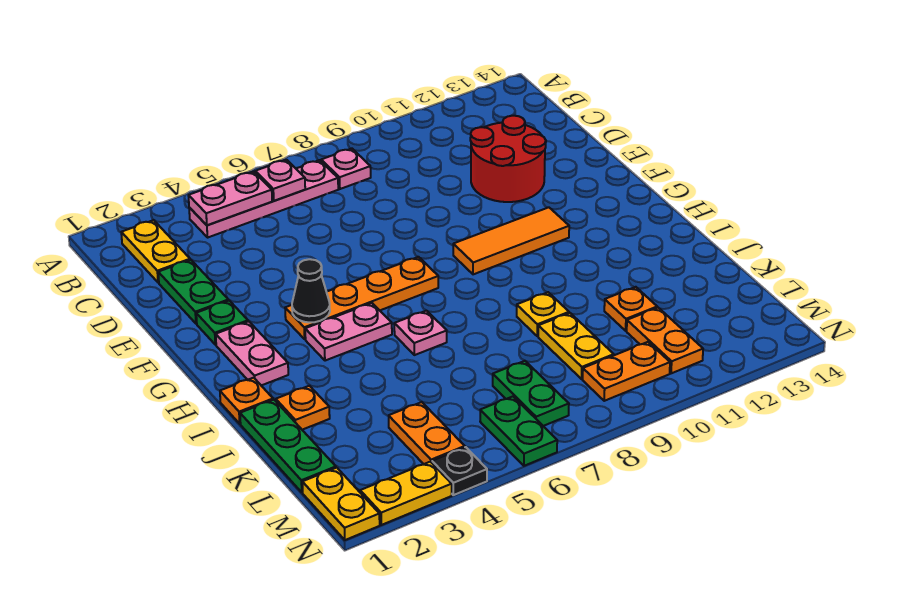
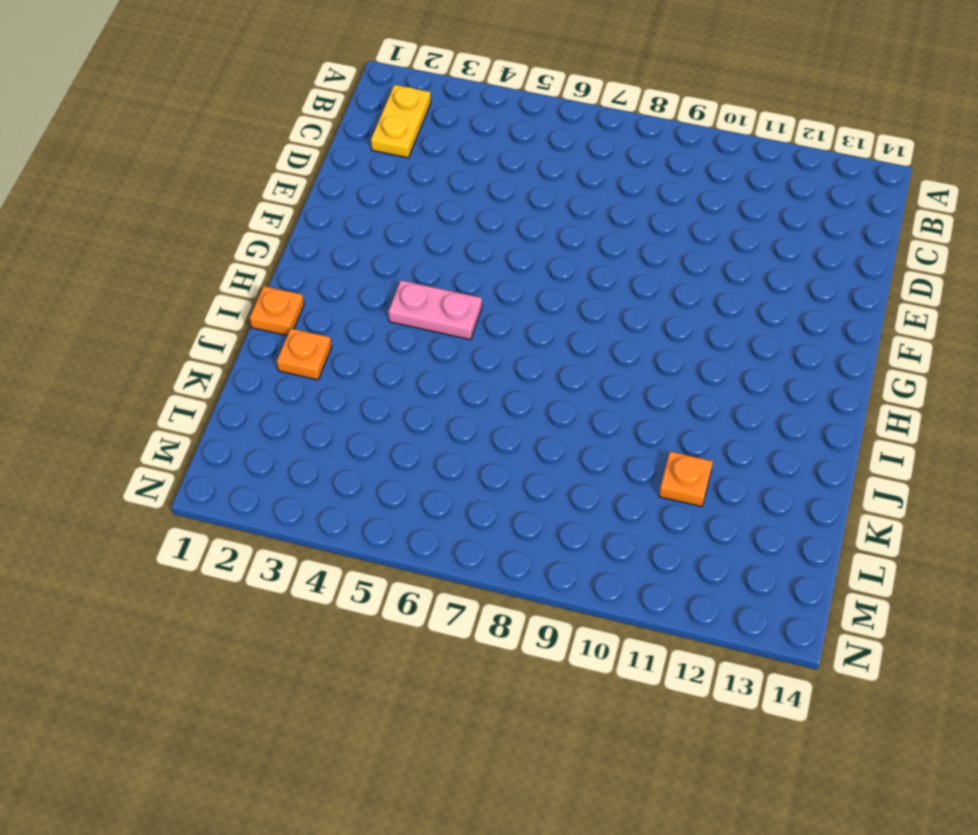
none -> pink 1x4 plate [189,160,338,237]
none -> pink 1x1 plate [321,149,371,189]
none -> green 1x2 plate [158,260,228,324]

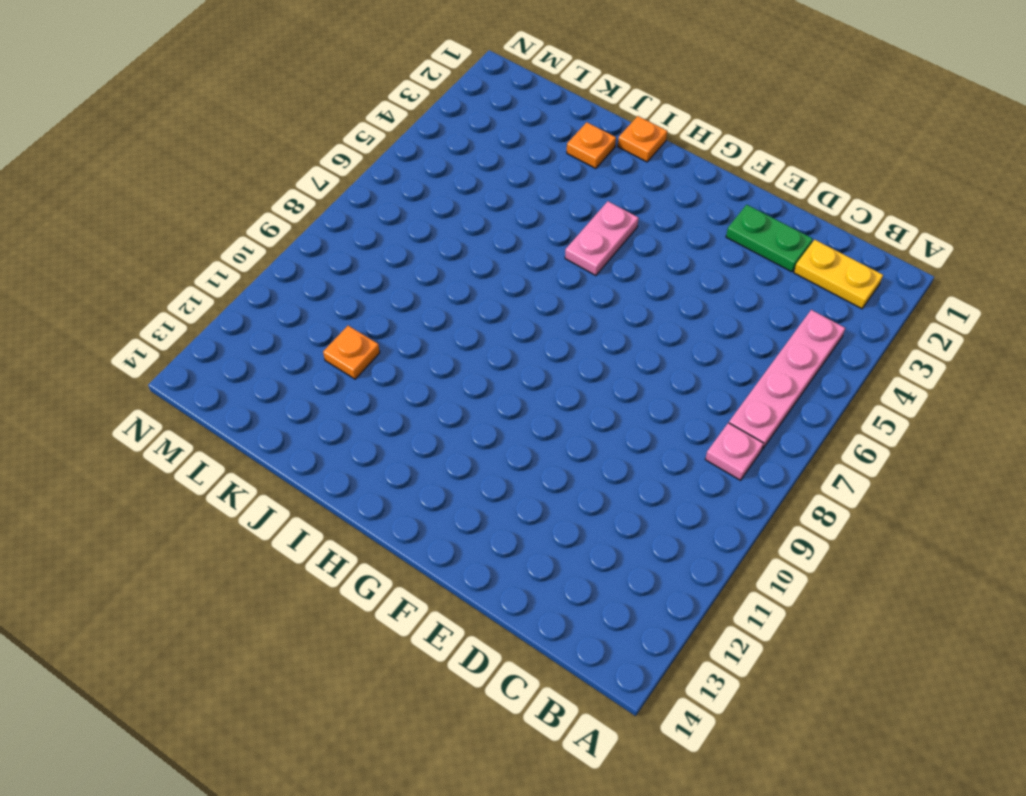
none -> red 2x2 round brick [470,116,546,202]
none -> green 1x1 plate [196,301,248,345]
none -> pink 1x2 plate [216,321,288,385]

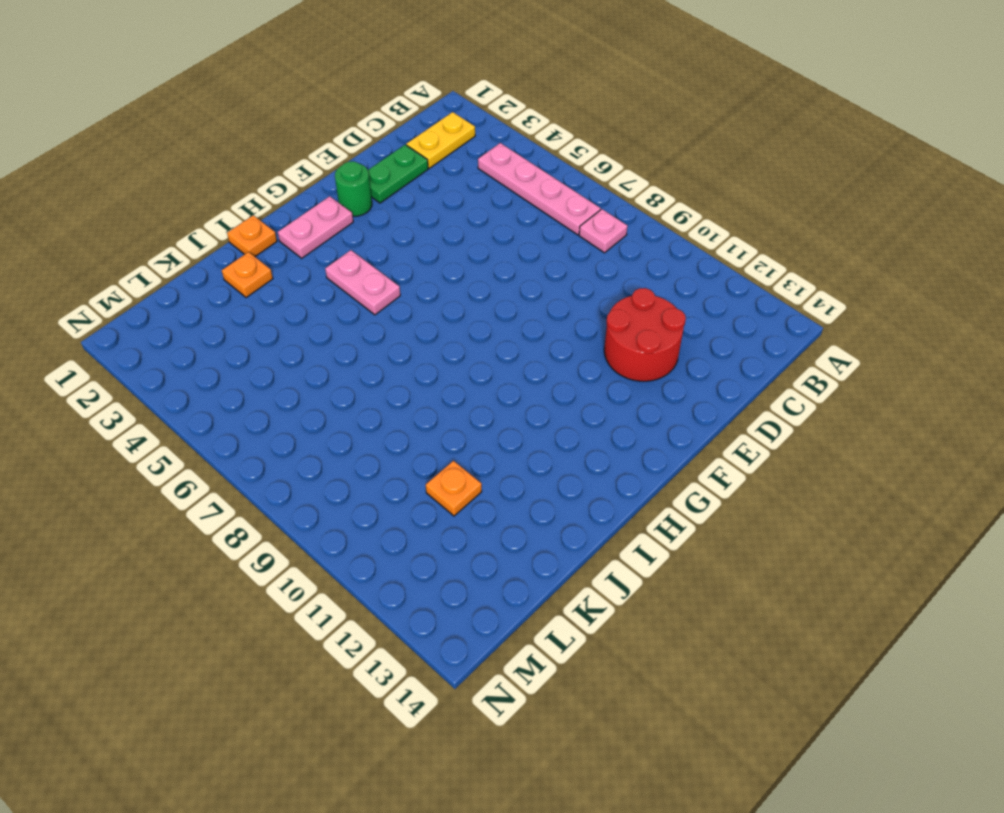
green 1x1 round brick [335,161,372,216] -> green 1x1 plate [196,301,248,345]
none -> orange 1x4 plate [285,257,438,339]
none -> orange 1x3 tile [453,207,569,274]
none -> pink 1x1 plate [394,311,447,355]

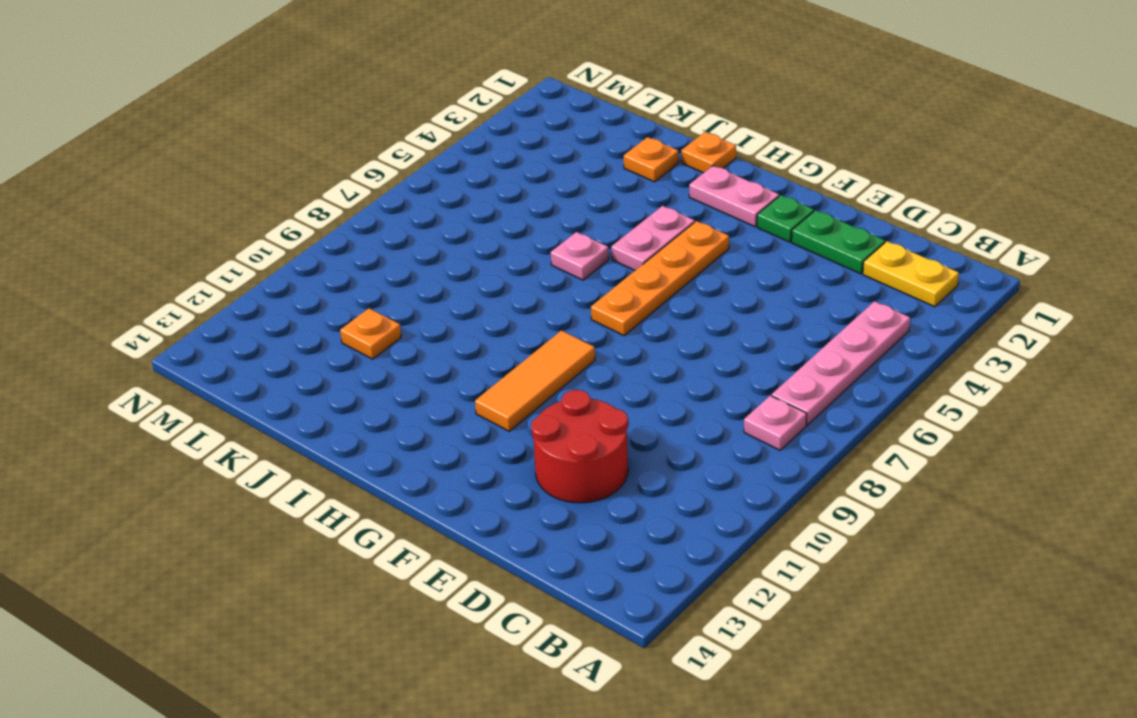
none -> green 1x3 plate [240,400,336,492]
none -> yellow 1x1 plate [517,292,569,336]
none -> yellow 1x2 plate [538,313,614,379]

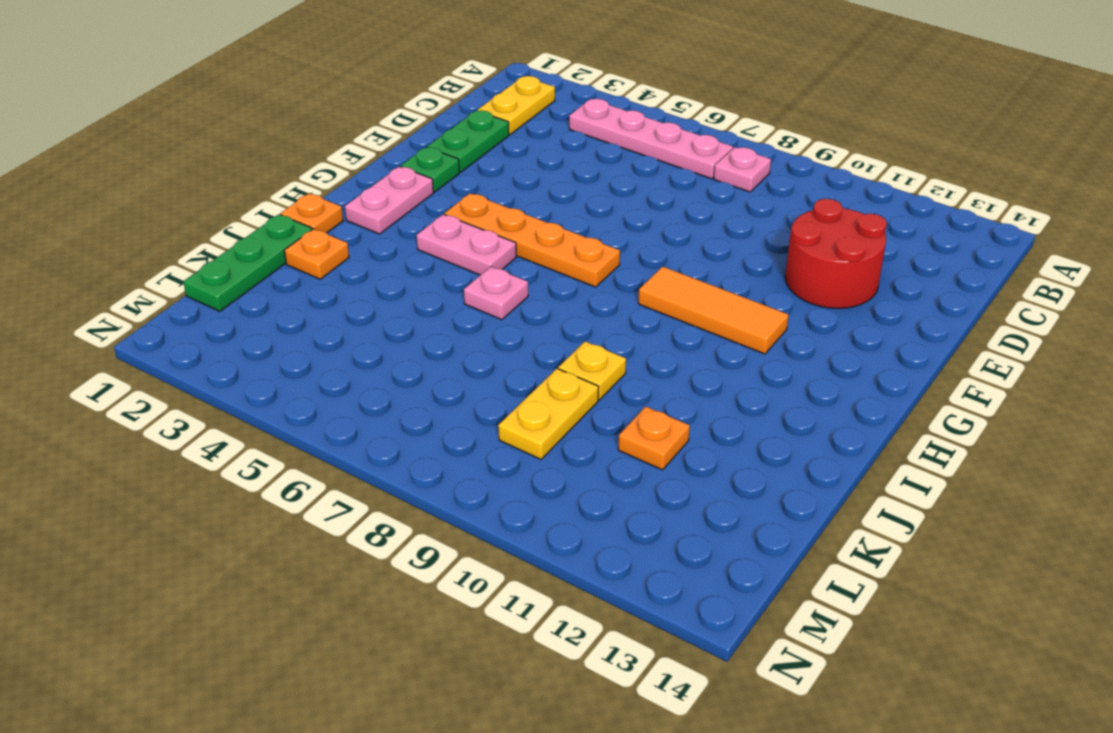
none -> orange 1x2 plate [389,402,465,464]
none -> green 1x2 plate [493,361,569,426]
none -> orange 1x2 plate [627,308,703,373]

